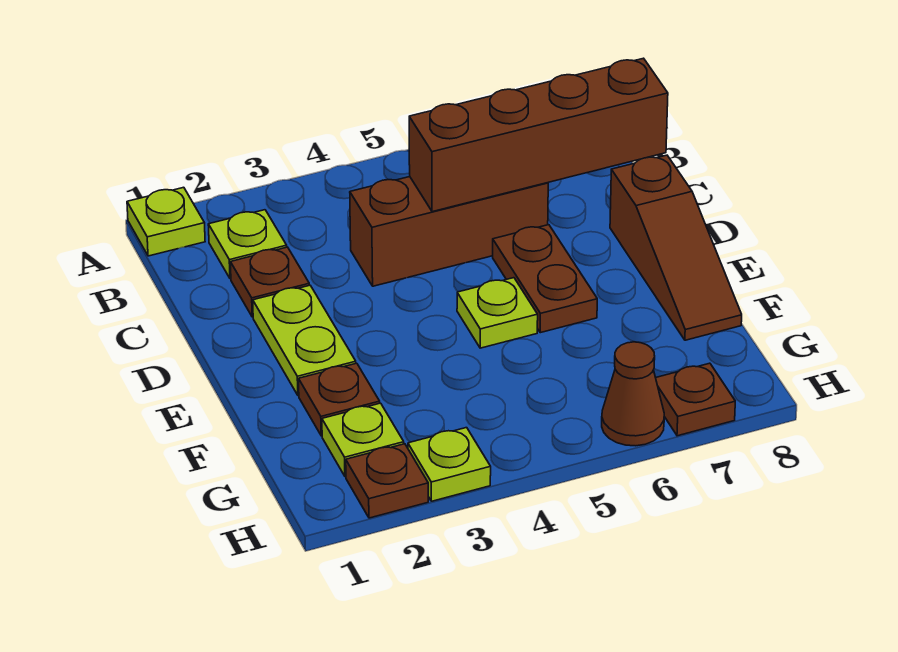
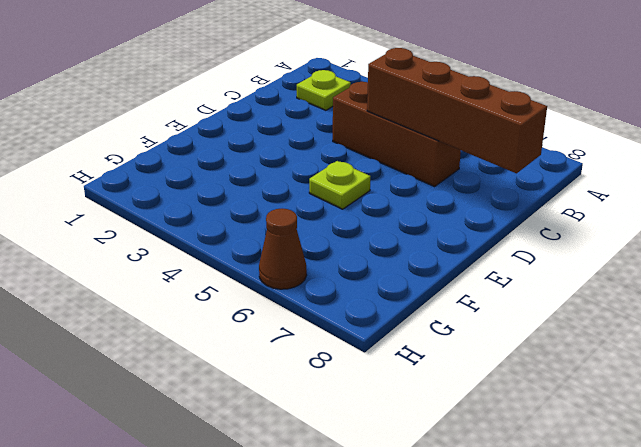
none -> lime 1x1 plate [127,187,205,256]
none -> brown 1x1 plate [230,247,309,317]
none -> lime 1x2 plate [253,285,356,396]

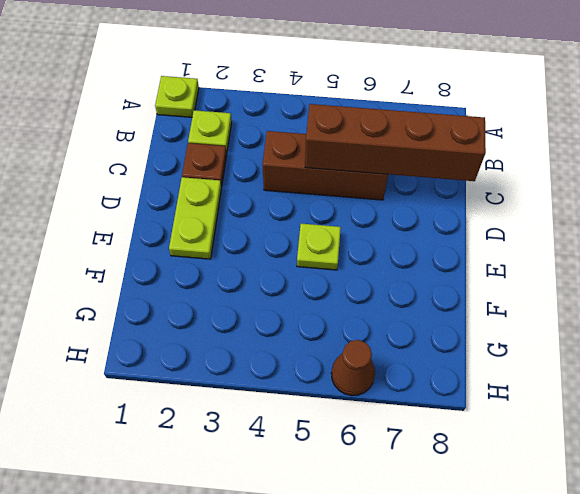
none -> brown 1x2 plate [493,225,597,333]
none -> brown 1x3 slope [610,155,742,340]
none -> brown 1x1 plate [299,363,380,436]

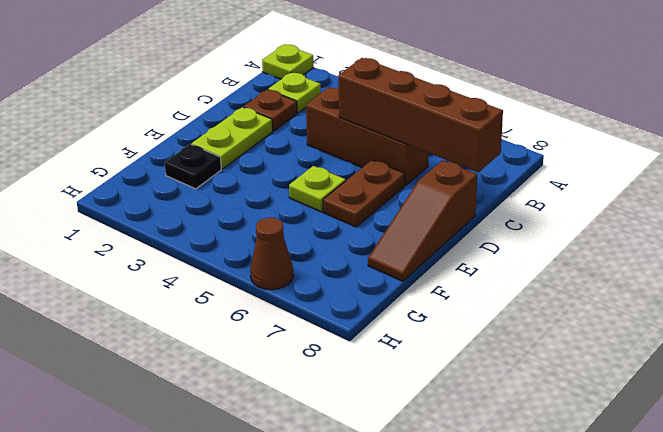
black 1x1 plate [165,144,221,189] -> brown 1x1 plate [299,363,380,436]
none -> lime 1x1 plate [322,403,404,477]
none -> brown 1x1 plate [346,444,428,518]
none -> lime 1x1 plate [408,428,491,501]

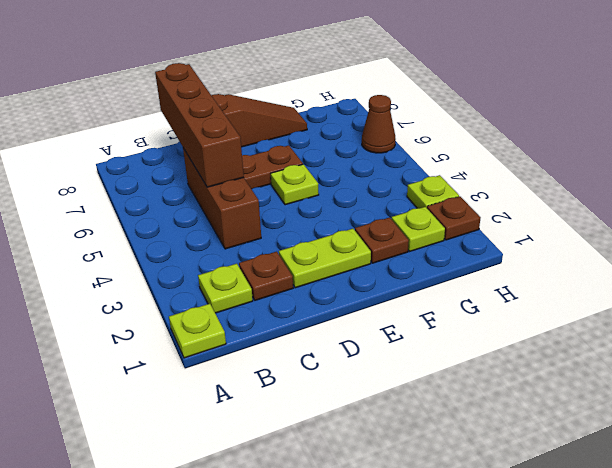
none -> brown 1x1 plate [656,363,735,436]

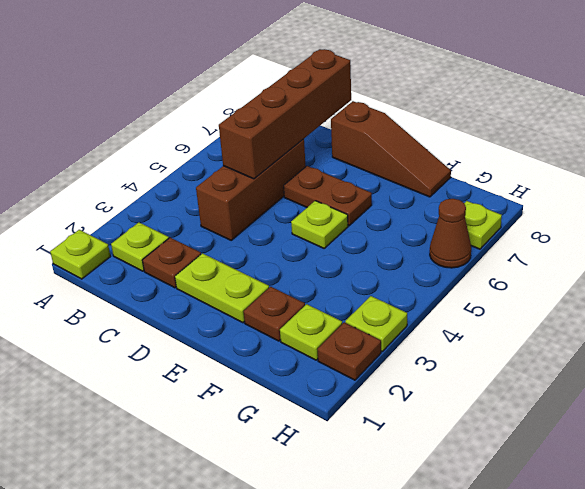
lime 1x1 plate [464,201,502,249] -> brown 1x1 plate [656,363,735,436]

